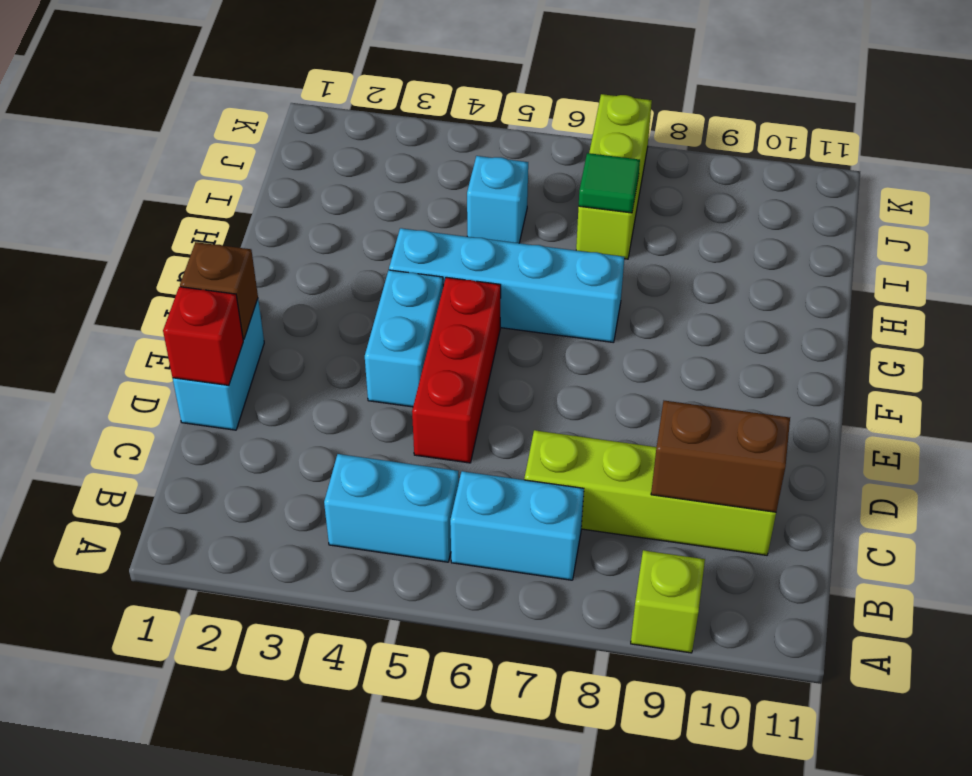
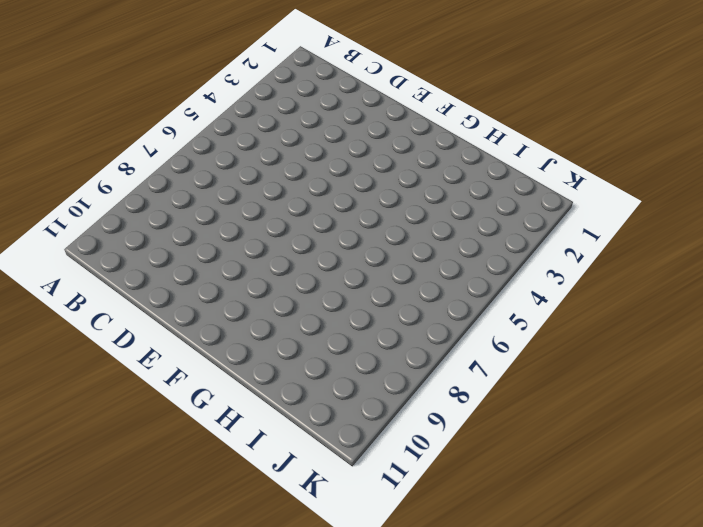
none -> lime 1x1 brick [631,550,705,653]
none -> cyan 1x2 brick [324,454,459,562]
none -> cyan 1x2 brick [450,471,584,580]

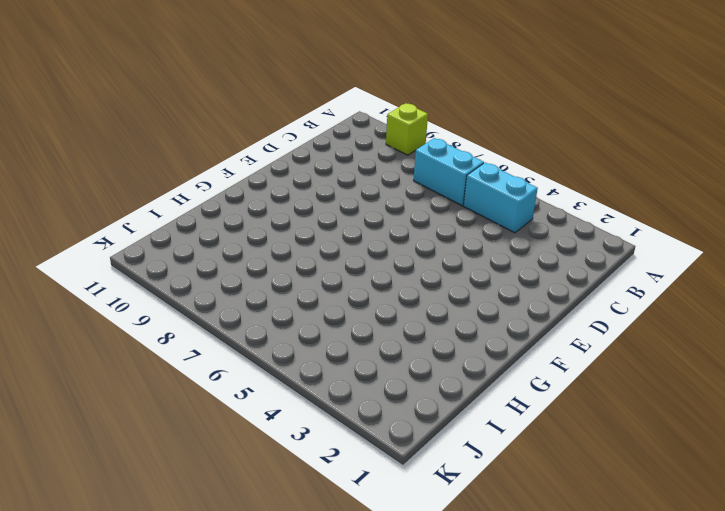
none -> lime 1x4 brick [524,430,776,555]
none -> cyan 1x2 brick [173,299,264,430]
none -> red 1x3 brick [412,277,501,463]

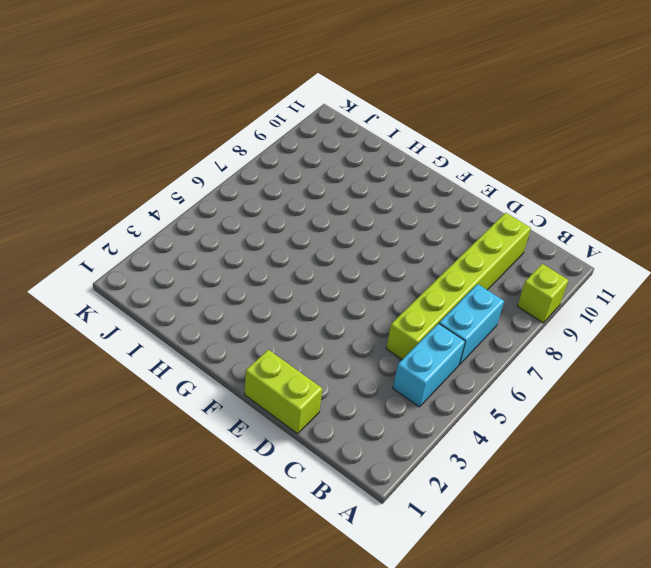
lime 1x6 brick [386,213,531,360] -> lime 1x4 brick [524,430,776,555]
lime 1x2 brick [245,350,322,434] -> cyan 1x2 brick [173,299,264,430]
none -> red 1x3 brick [412,277,501,463]
none -> cyan 1x2 brick [365,270,443,407]
none -> cyan 1x4 brick [389,228,624,343]

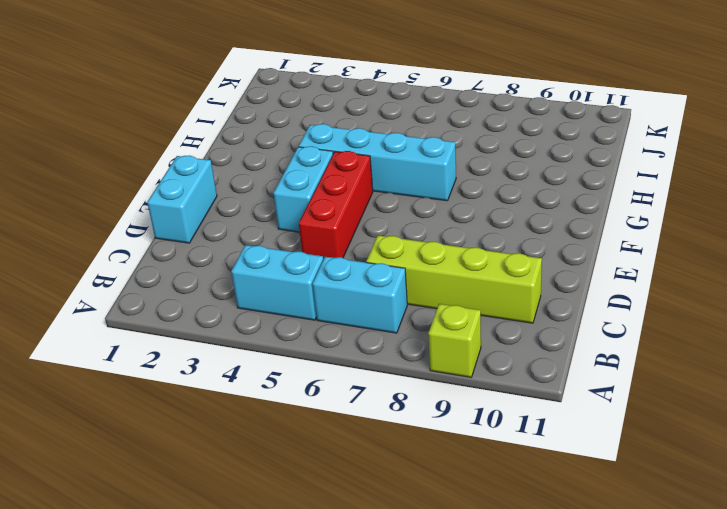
none -> cyan 1x1 brick [467,156,528,243]
none -> lime 1x3 brick [576,94,652,259]
none -> brown 1x2 brick [651,401,790,512]

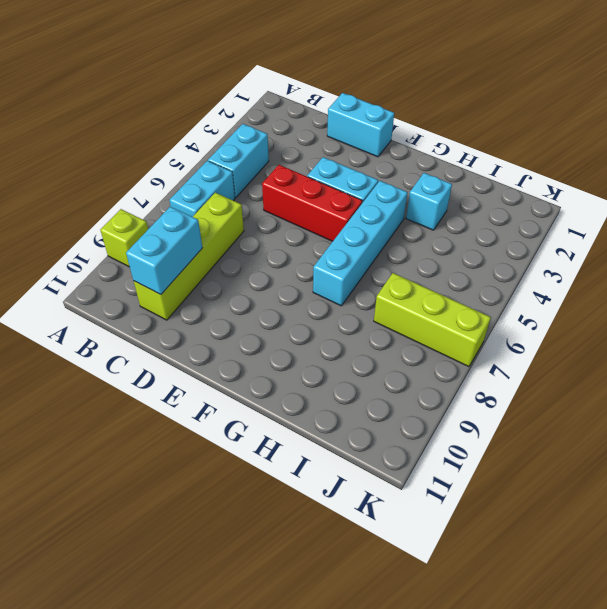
cyan 1x2 brick [126,206,202,295] -> brown 1x2 brick [651,401,790,512]
cyan 1x1 brick [406,173,452,230] -> cyan 1x1 brick moved to [467,156,528,243]
none -> red 1x1 brick [163,287,243,385]
none -> brown 1x1 brick [180,242,258,339]
none -> green 1x1 tile [579,153,640,213]

